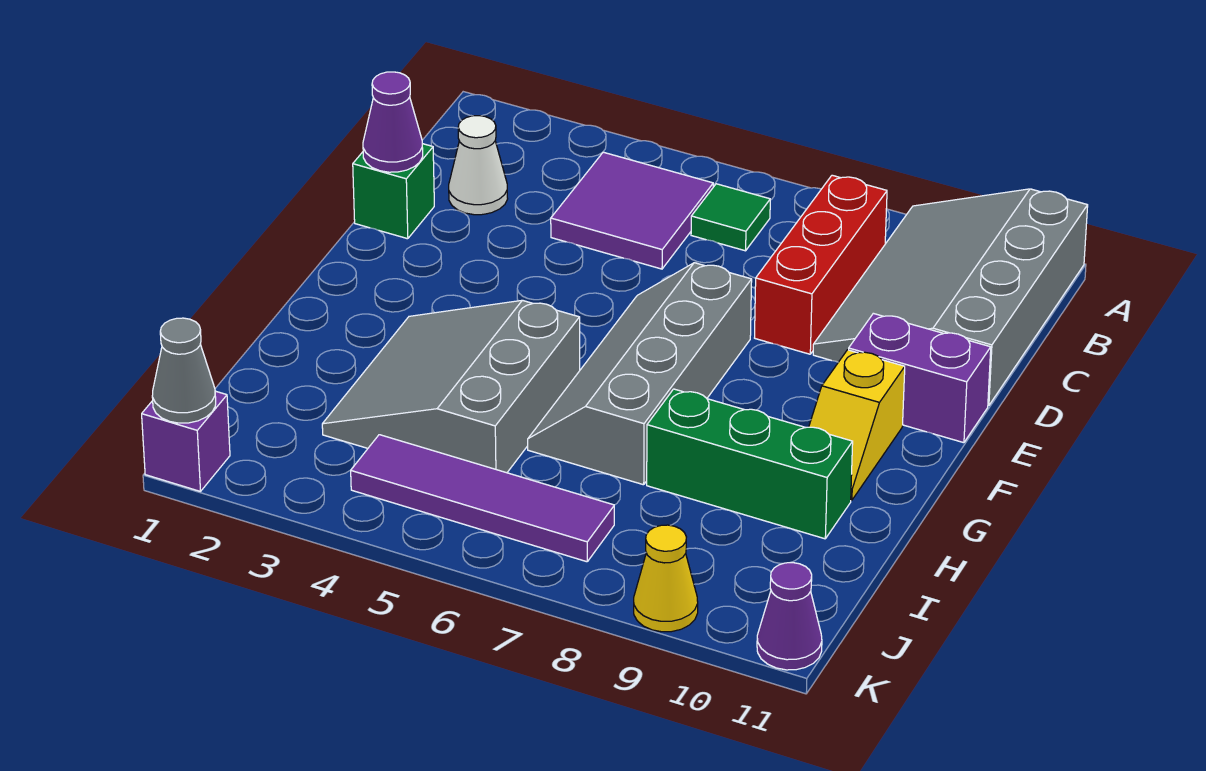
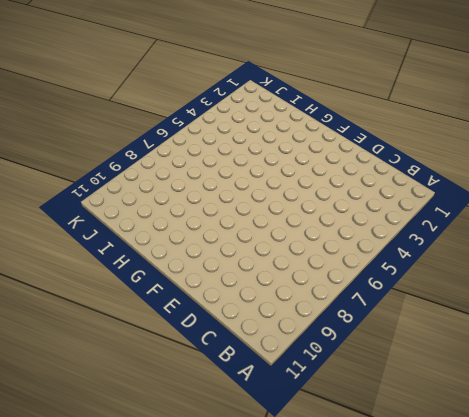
none -> grey 3x4 slope [813,189,1088,406]
none -> purple 2x2 tile [551,152,713,269]
none -> green 1x1 tile [691,184,770,251]

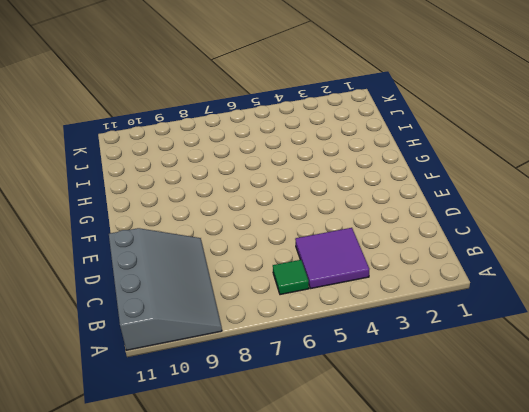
none -> red 1x3 brick [755,175,887,354]
none -> white 1x1 cone [449,116,508,215]
none -> green 1x1 brick [353,144,434,239]

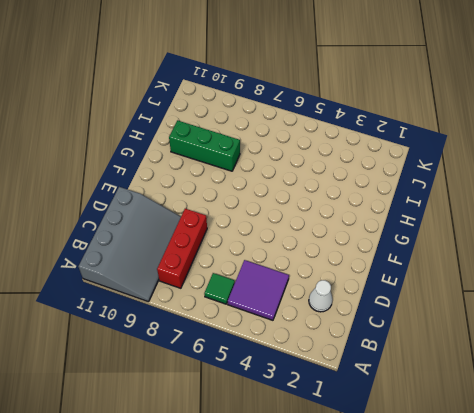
none -> green 1x1 brick [353,144,434,239]
none -> grey 2x4 slope [528,263,752,485]
none -> purple 1x2 brick [849,313,991,443]

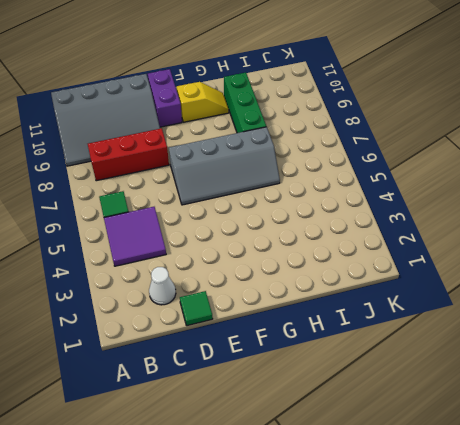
green 1x1 tile [180,291,213,326] -> green 1x1 brick [353,144,434,239]
none -> grey 3x3 slope [322,300,580,473]
none -> purple 1x4 tile [351,435,614,562]
none -> purple 1x1 brick [142,391,230,491]

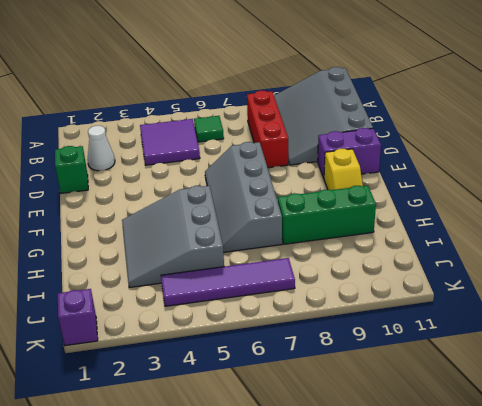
none -> yellow 1x1 cone [634,525,698,632]
none -> purple 1x1 cone [757,563,822,670]
none -> purple 1x1 cone [363,72,423,172]

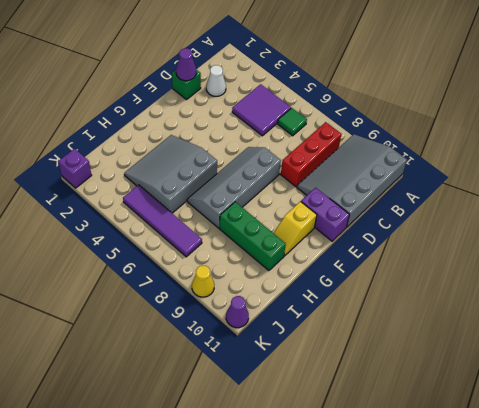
none -> grey 1x1 cone [152,318,216,423]

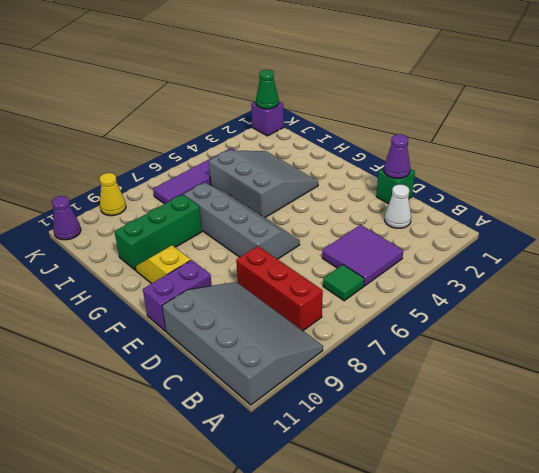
green 1x1 cone [256,70,279,109] -> grey 1x1 cone [152,318,216,423]

